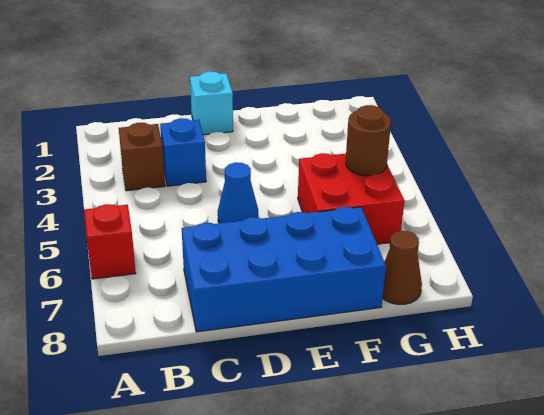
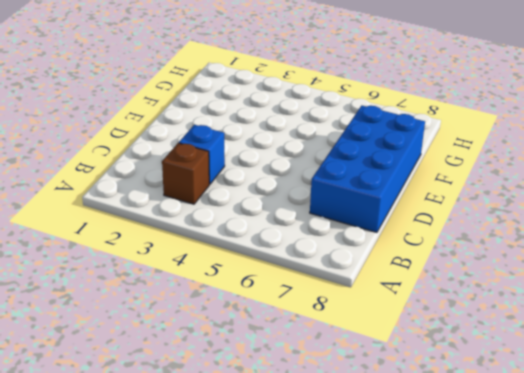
none -> red 1x1 brick [84,204,136,279]
none -> cyan 1x1 brick [190,71,233,135]

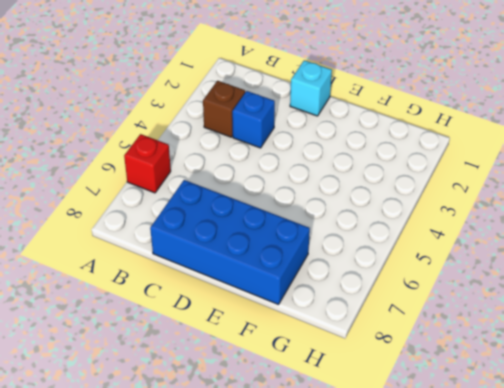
none -> blue 1x1 cone [218,163,258,223]
none -> red 2x2 brick [298,153,405,244]

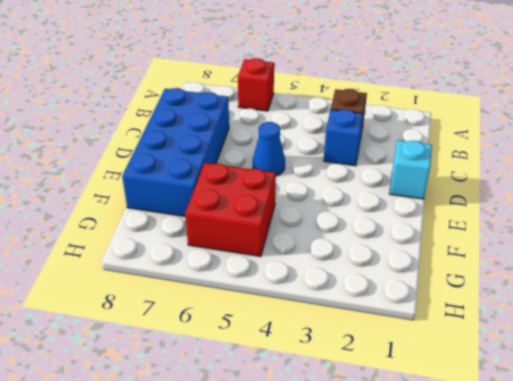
none -> brown 1x1 cone [383,231,422,304]
none -> brown 1x1 round brick [346,105,391,176]

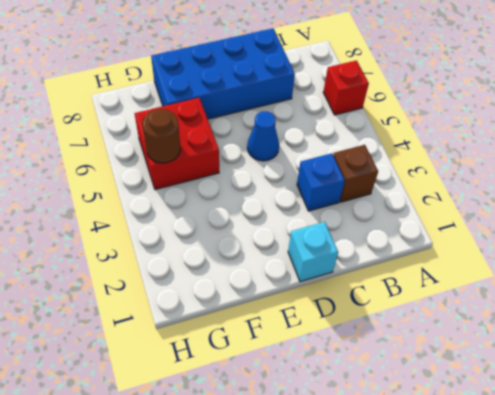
none -> brown 1x1 cone [383,231,422,304]

